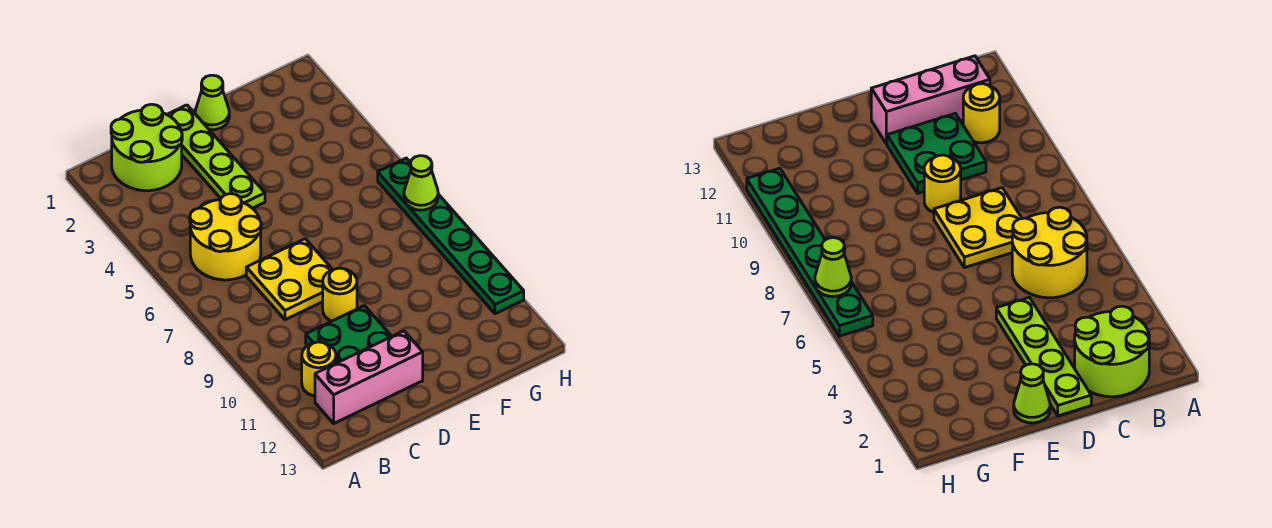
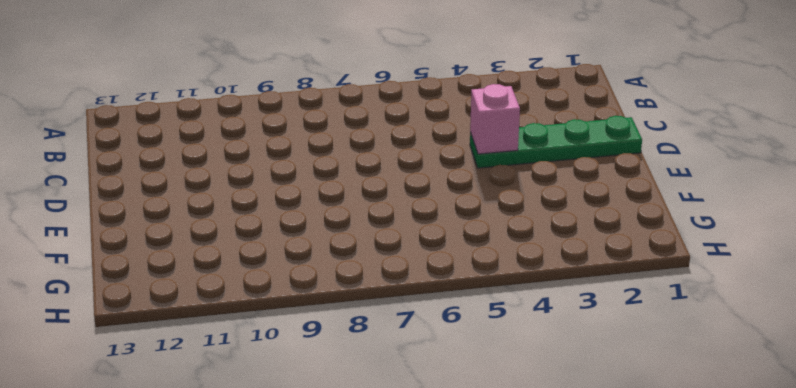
green 1x4 plate [470,116,642,168] -> lime 1x4 plate [167,105,265,208]
pink 1x1 brick [470,84,520,154] -> none
none -> lime 2x2 round brick [111,104,182,191]
none -> yellow 2x2 round brick [190,194,261,280]

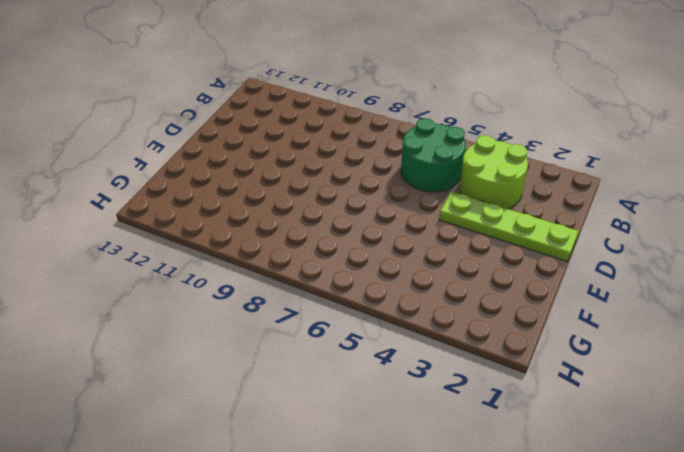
lime 2x2 round brick [460,135,528,209] -> lime 2x2 round brick moved to [111,104,182,191]
green 2x2 round brick [401,118,466,192] -> yellow 2x2 round brick [190,194,261,280]
none -> yellow 1x1 round brick [302,342,336,396]
none -> pink 1x3 brick [315,331,423,423]

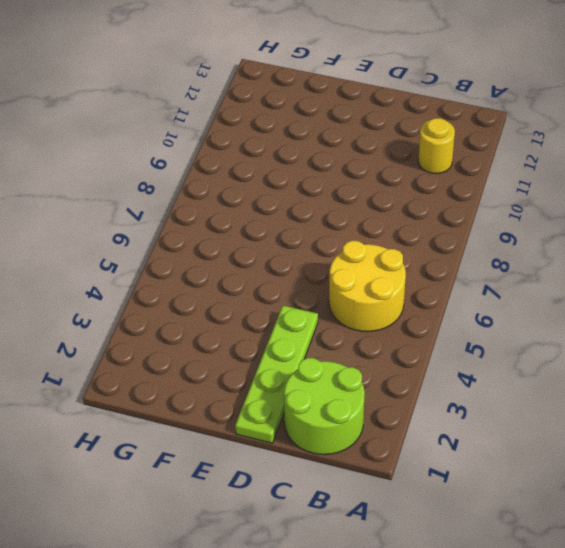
none -> pink 1x3 brick [315,331,423,423]
none -> yellow 2x2 plate [246,239,333,320]

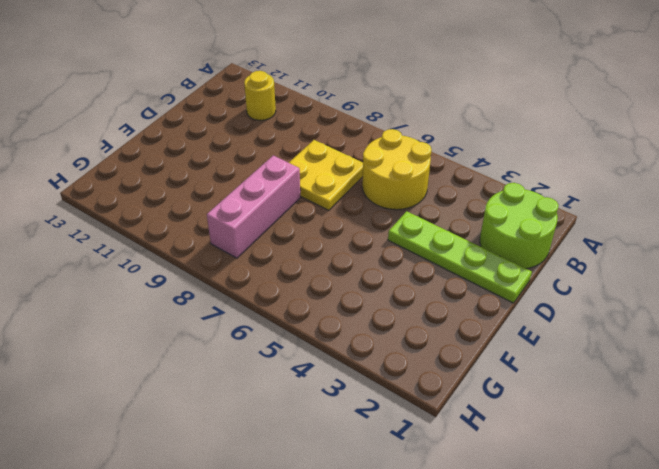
pink 1x3 brick [207,155,300,258] -> pink 1x3 brick moved to [315,331,423,423]
none -> green 2x2 plate [306,306,392,363]
none -> yellow 1x1 round brick [323,268,357,321]

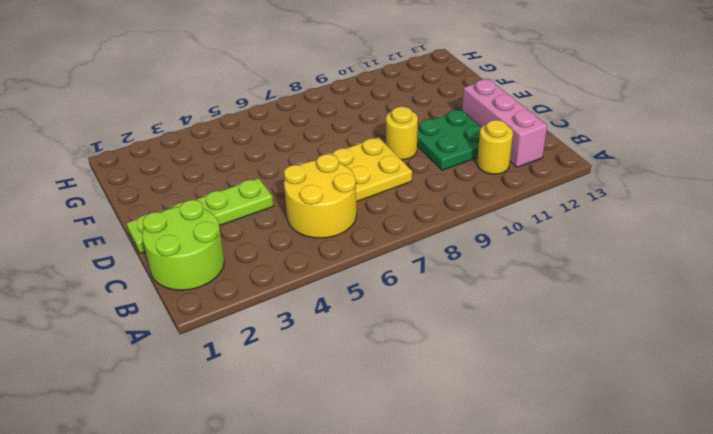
none -> lime 1x1 cone [195,75,229,130]
none -> green 1x6 plate [378,158,524,314]

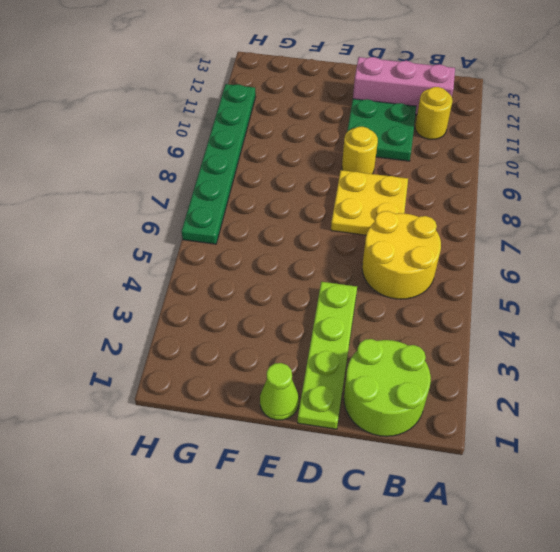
none -> lime 1x1 cone [404,156,438,210]

